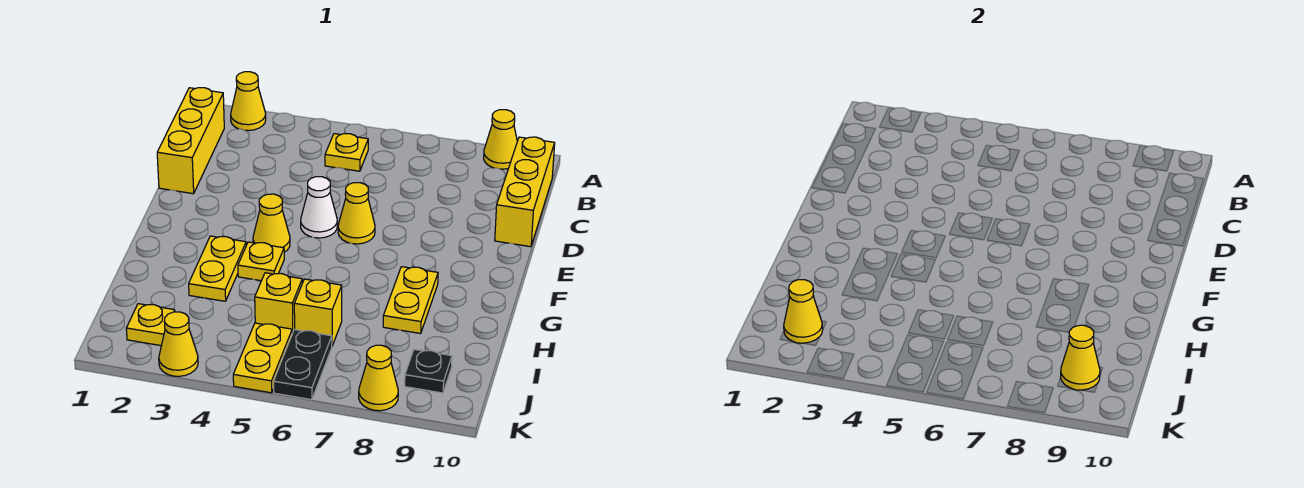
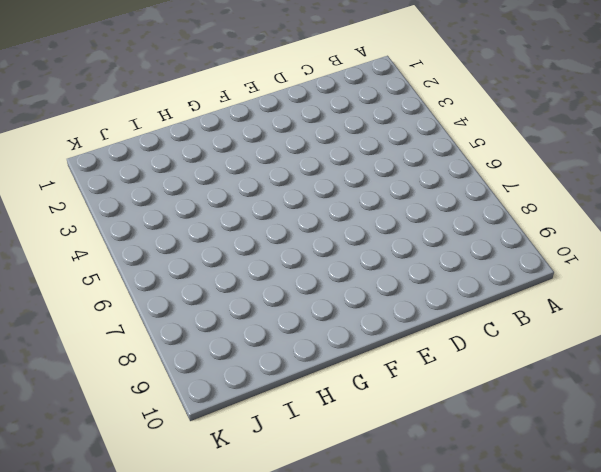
none -> yellow 1x1 cone [231,72,266,131]
none -> yellow 1x1 cone [484,110,517,169]
none -> yellow 1x3 brick [157,88,224,194]

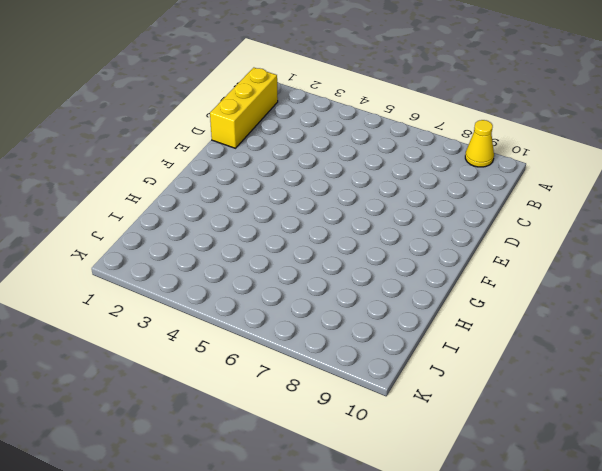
none -> yellow 1x1 cone [231,72,266,131]
none -> yellow 1x1 plate [325,134,368,171]
none -> yellow 1x3 brick [495,137,555,247]

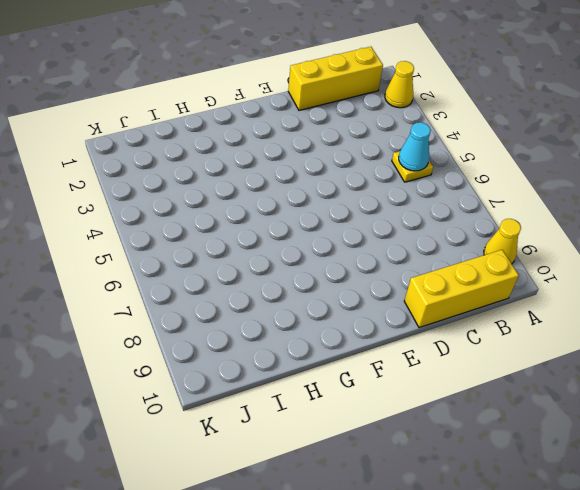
cyan 1x1 cone [399,122,431,171] -> none
none -> white 1x1 cone [301,177,337,238]
none -> yellow 1x1 cone [338,183,375,244]
none -> yellow 1x1 cone [253,194,290,252]

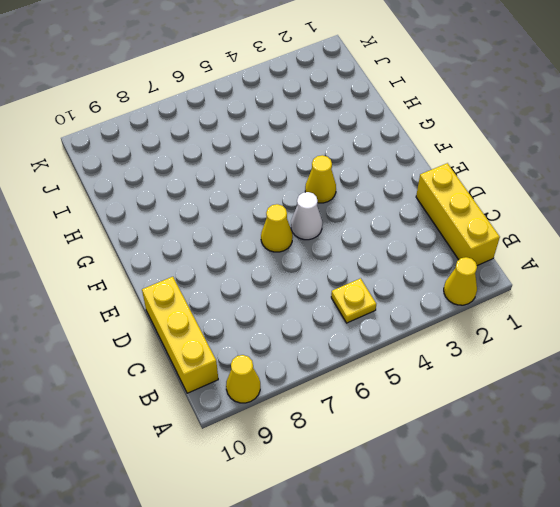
none -> yellow 1x2 plate [189,236,246,301]
none -> yellow 1x1 plate [238,242,284,281]
none -> yellow 1x2 plate [383,267,438,334]

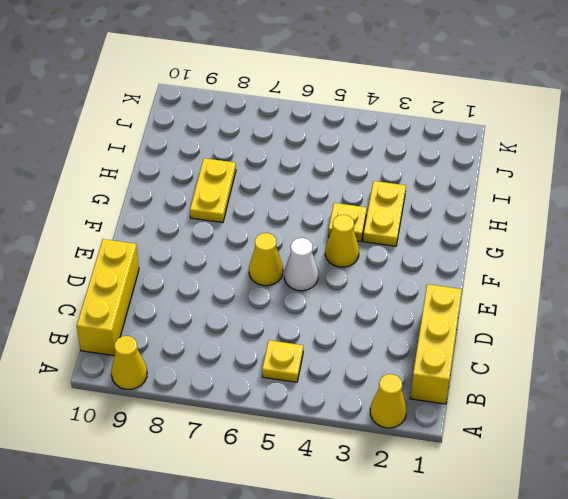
none -> yellow 1x1 brick [255,273,302,333]
none -> yellow 1x1 brick [294,279,342,346]
none -> yellow 1x1 plate [126,304,175,346]

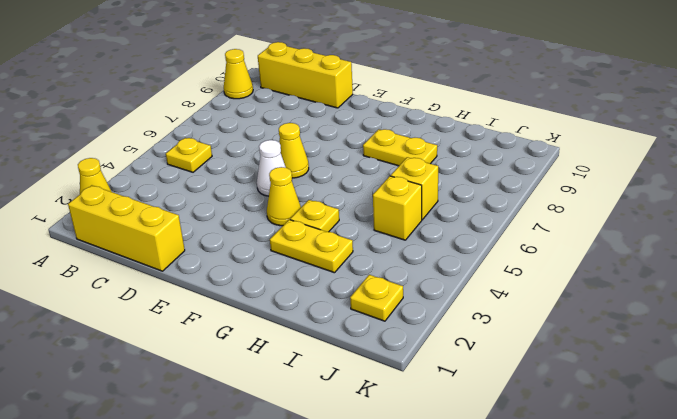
none -> yellow 1x2 plate [233,323,292,393]
none -> black 1x2 plate [274,329,332,400]
none -> black 1x1 plate [405,349,452,393]

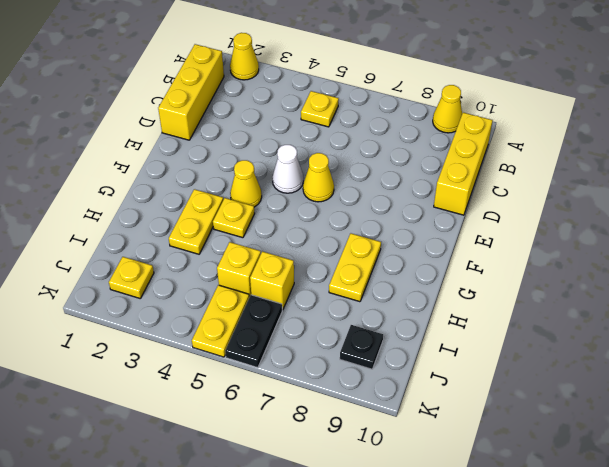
none -> yellow 1x1 cone [159,312,198,376]
none -> yellow 1x1 cone [359,345,398,411]
none -> yellow 1x1 cone [784,280,823,343]

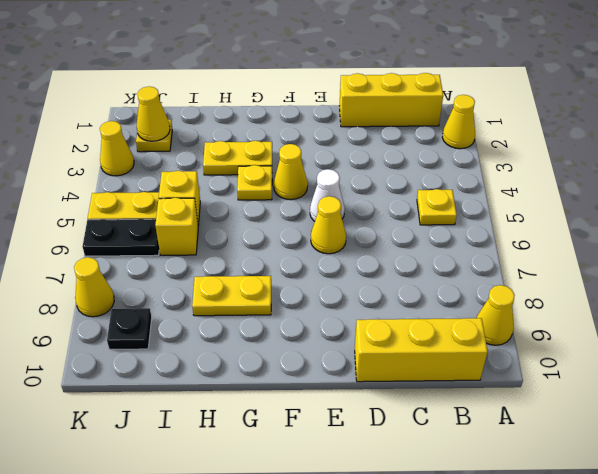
none -> yellow 1x1 cone [1061,325,1100,390]

